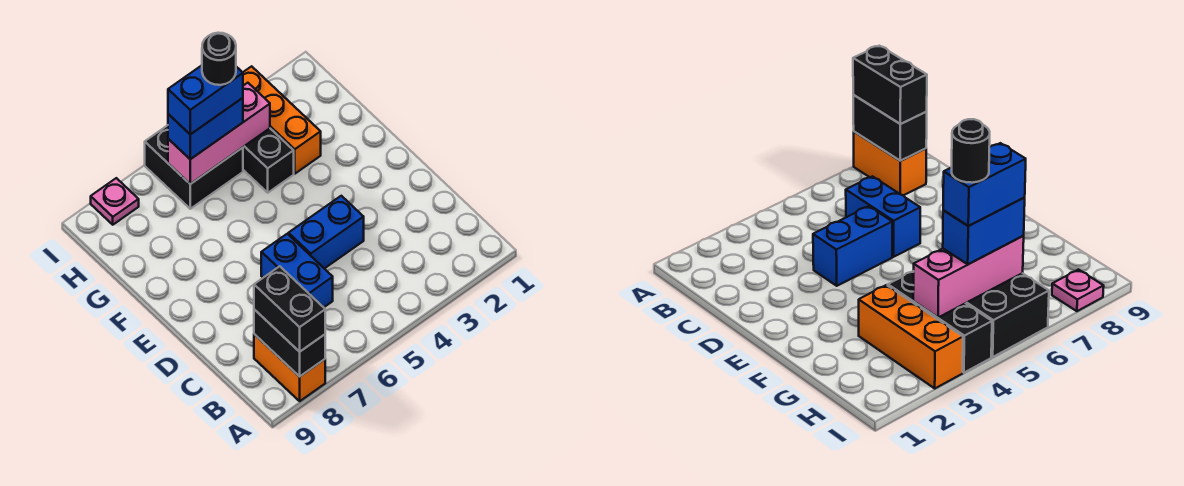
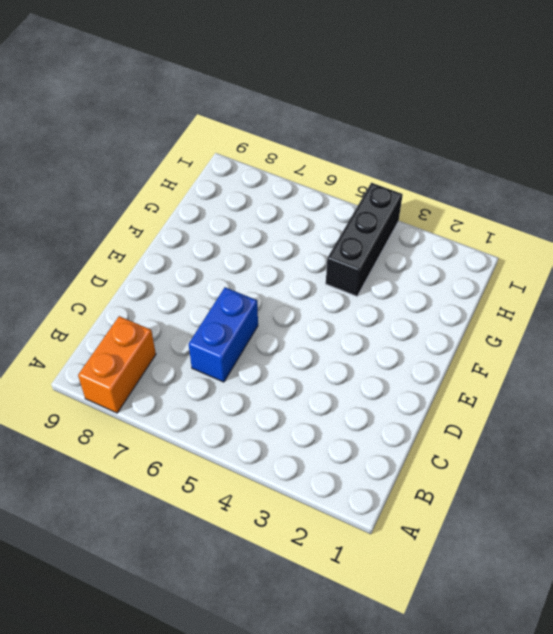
none -> blue 1x2 brick [289,196,364,269]
none -> orange 1x3 brick [243,66,321,174]
none -> black 2x2 brick [145,125,243,209]

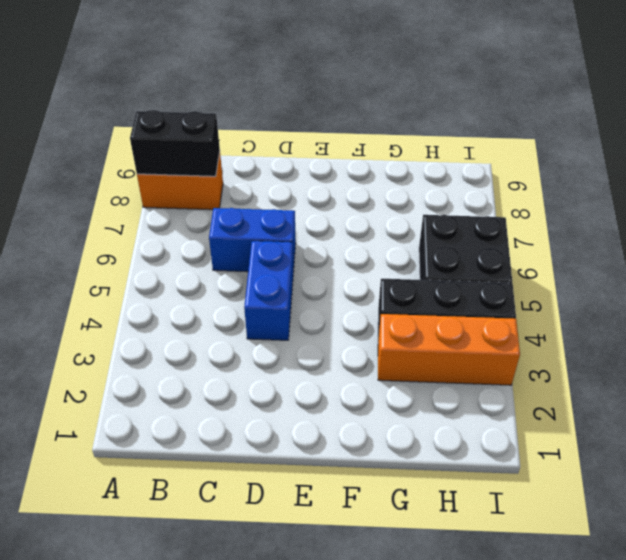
none -> pink 1x1 plate [91,178,139,225]
none -> pink 1x3 brick [168,83,270,184]
none -> black 1x2 brick [254,266,325,352]

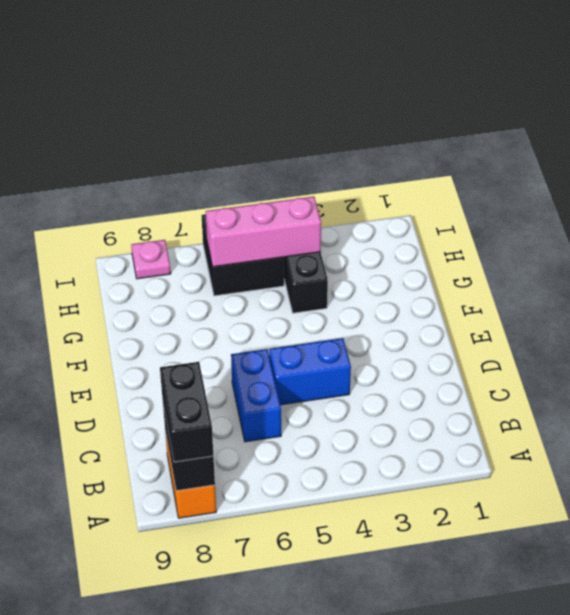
none -> orange 1x3 brick [243,66,321,174]
none -> blue 1x2 brick [168,98,243,159]
none -> blue 1x2 brick [168,65,243,134]

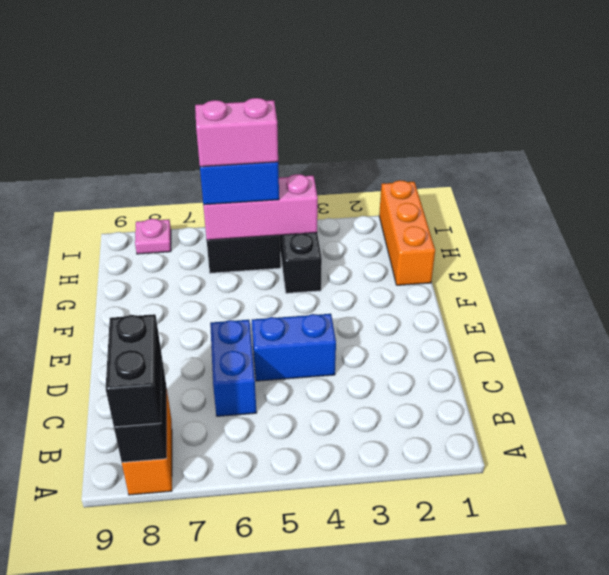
orange 1x3 brick [379,180,435,285] -> orange 1x3 brick moved to [243,66,321,174]
pink 1x2 brick [195,98,278,167] -> blue 1x2 brick [168,65,243,134]
none -> black 1x1 round brick [202,33,236,85]

